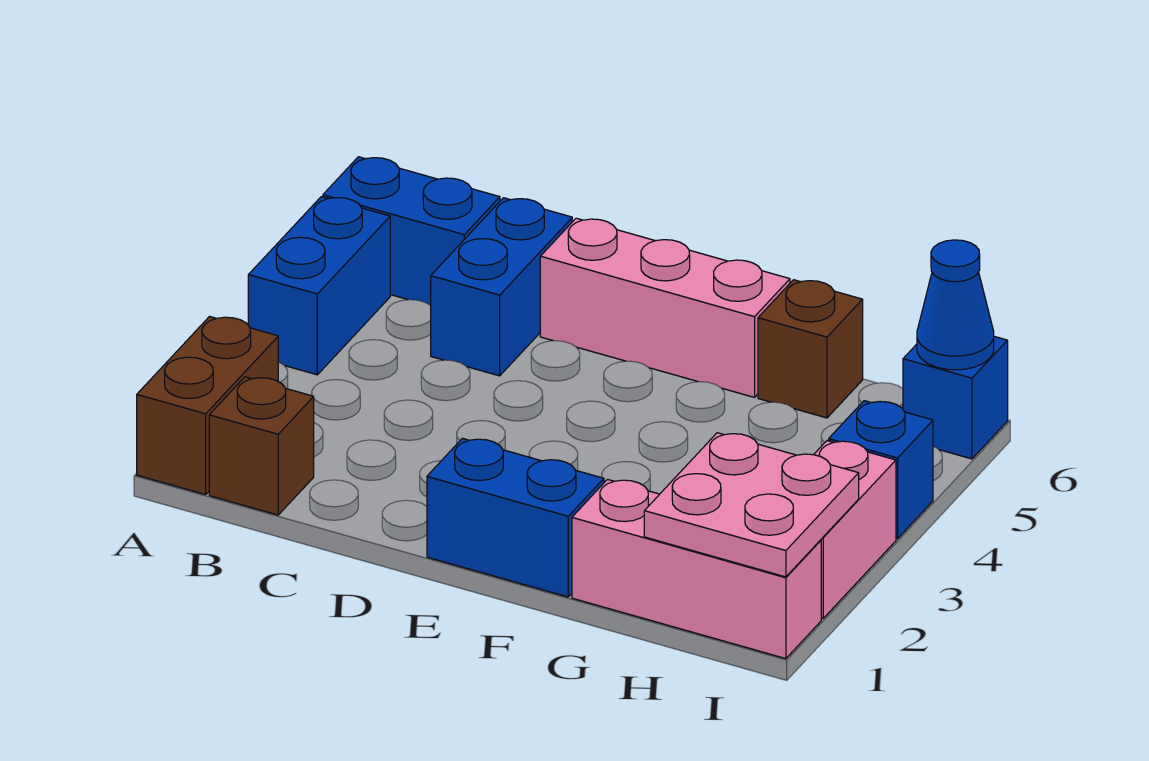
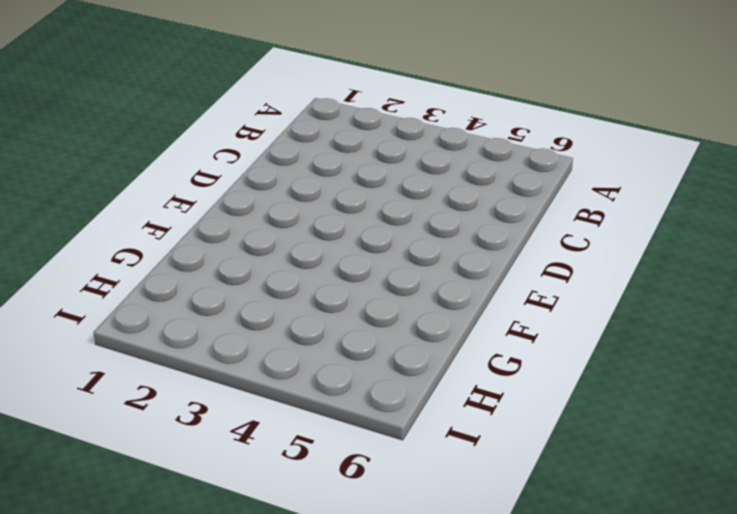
none -> brown 1x2 brick [137,317,278,495]
none -> blue 1x2 brick [248,197,390,375]
none -> blue 1x2 brick [323,157,500,306]

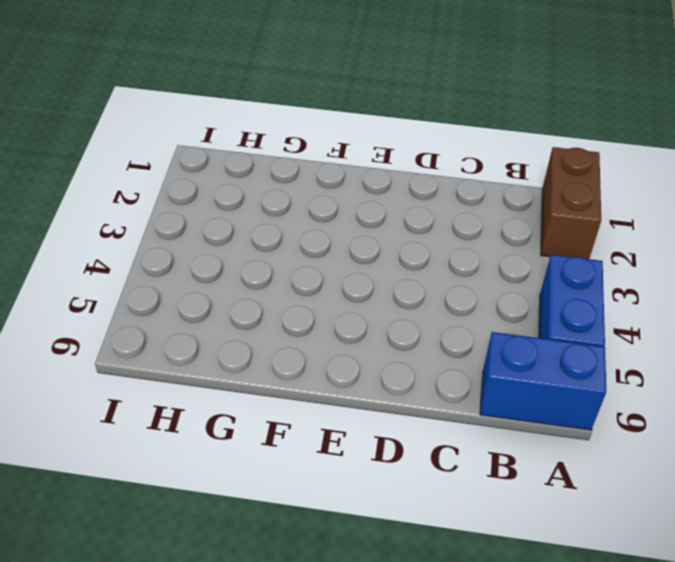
none -> brown 1x1 brick [209,377,314,515]
none -> blue 1x2 brick [431,198,572,376]
none -> pink 1x3 brick [540,218,790,397]

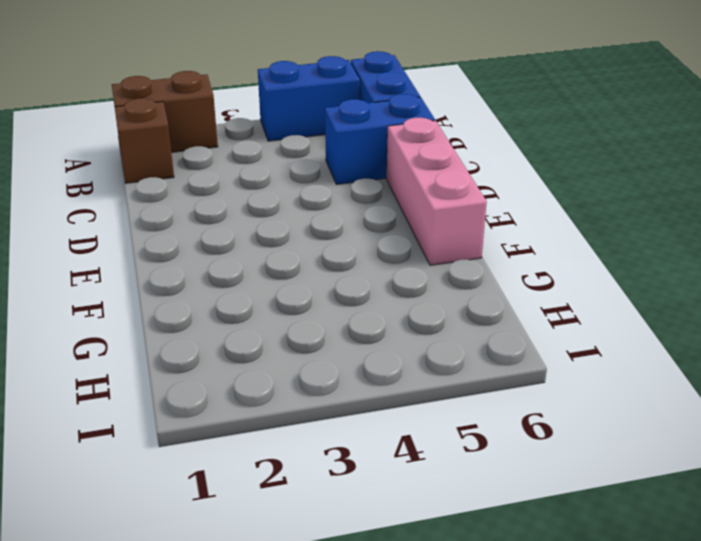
none -> blue 1x2 brick [427,438,604,597]
none -> pink 1x3 brick [572,479,821,659]
none -> brown 1x1 brick [758,280,863,418]

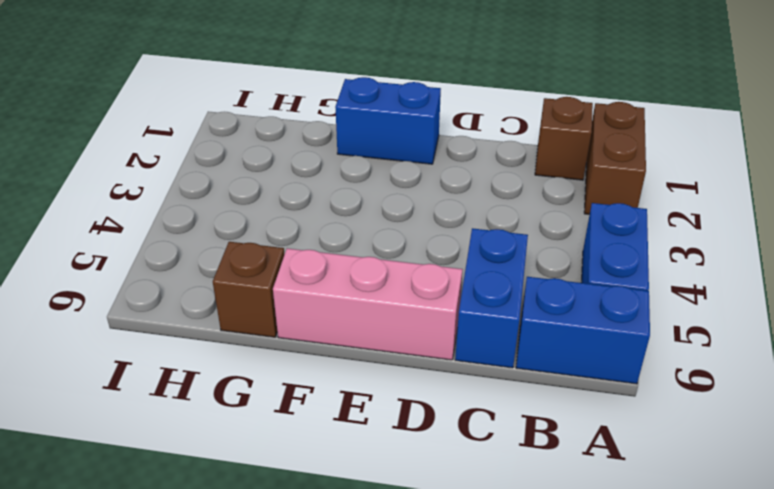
none -> pink 1x3 brick [572,479,821,659]
none -> pink 1x2 brick [814,441,896,619]
none -> blue 1x1 brick [829,401,933,539]

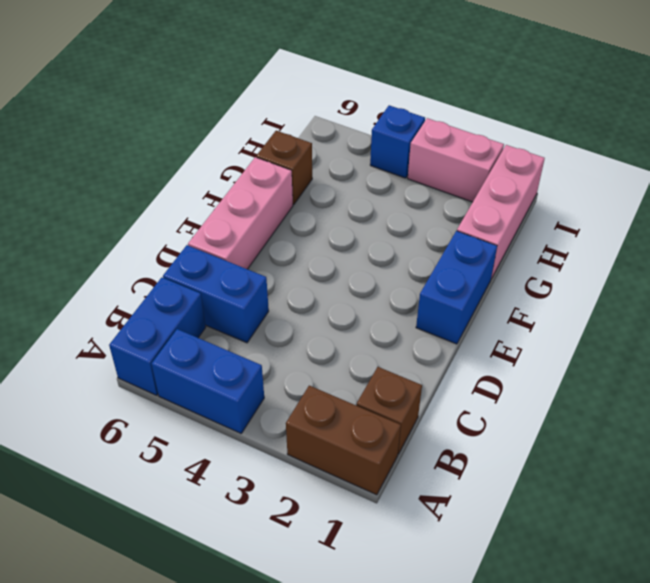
none -> blue 1x1 brick [903,337,1008,459]
none -> pink 2x2 plate [644,433,859,577]
none -> blue 1x1 cone [917,240,994,370]

